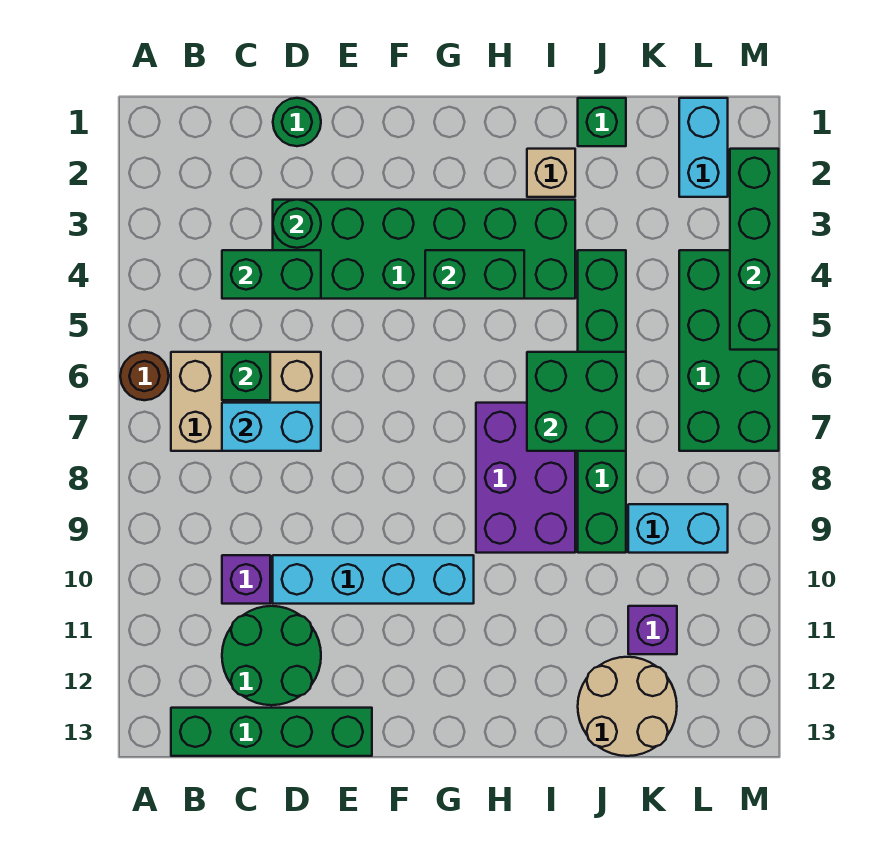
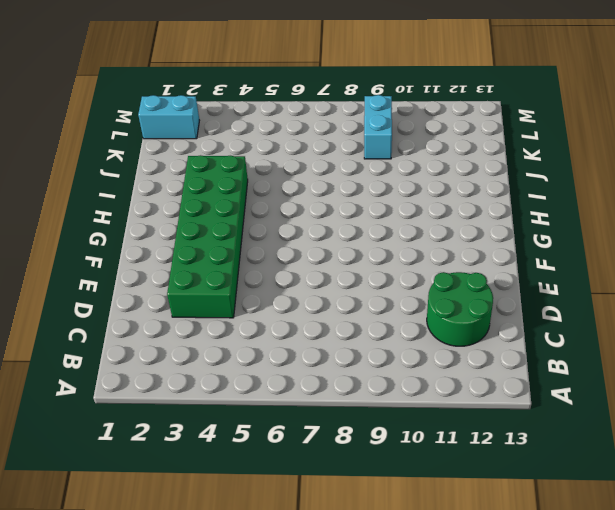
none -> brown 1x1 round brick [120,352,169,400]
none -> tan 2x3 brick [171,352,321,451]
none -> green 1x4 brick [171,708,372,756]

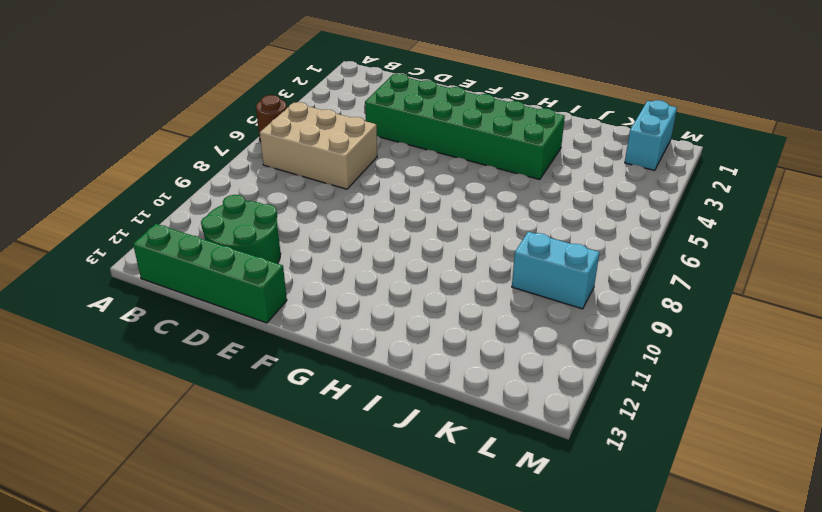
none -> purple 1x1 brick [222,555,270,604]
none -> green 1x1 round brick [273,98,321,146]
none -> cyan 1x4 brick [273,555,474,604]

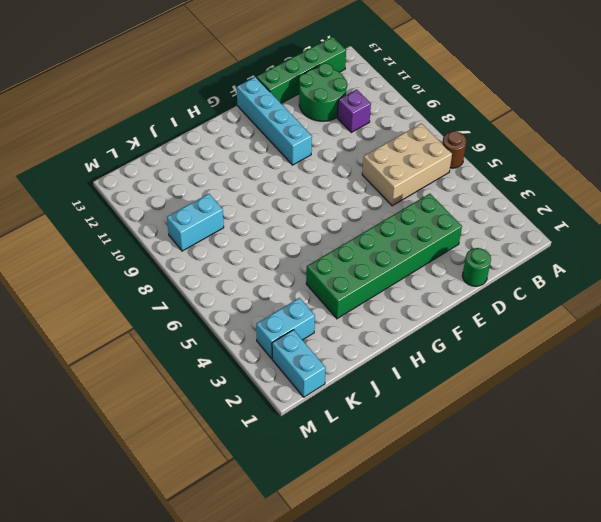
cyan 1x4 brick [237,77,312,165] -> cyan 1x4 brick turned to [273,555,474,604]
cyan 1x2 brick [256,298,315,358] -> cyan 1x2 brick moved to [222,403,321,451]
none -> purple 2x3 brick [476,403,575,553]
none -> tan 1x1 brick [527,149,575,197]
none -> green 1x1 brick [578,98,626,146]

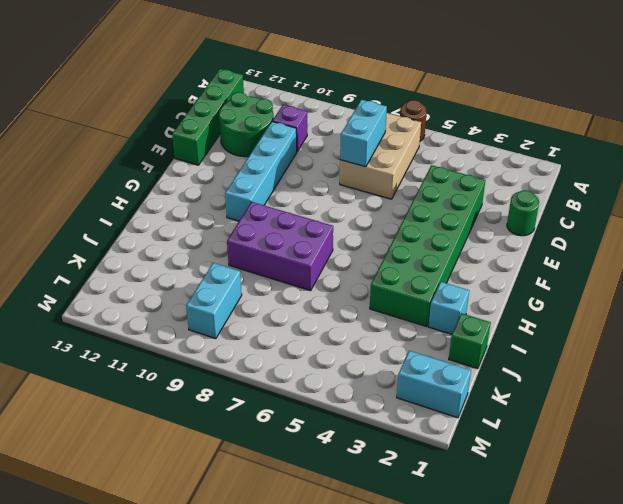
cyan 1x1 brick [428,282,469,334] -> tan 1x1 brick [527,149,575,197]
none -> green 1x6 brick [578,250,626,553]
none -> tan 2x2 round brick [578,657,677,756]
none -> purple 1x1 brick [628,606,677,654]

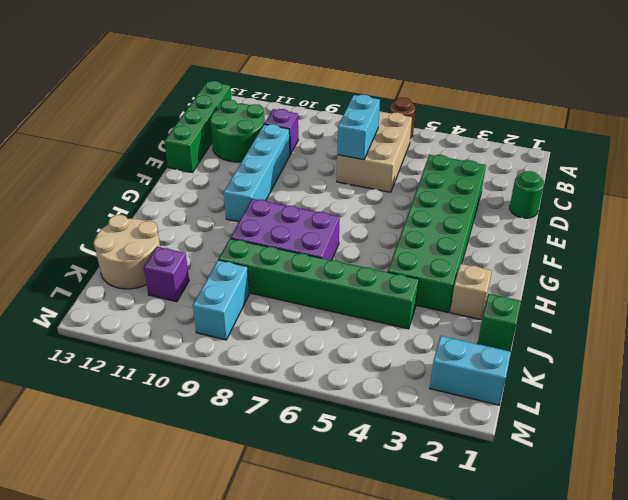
none -> green 2x4 brick [679,250,779,451]
none -> green 1x2 brick [222,250,321,299]
none -> green 1x1 brick [222,352,270,400]

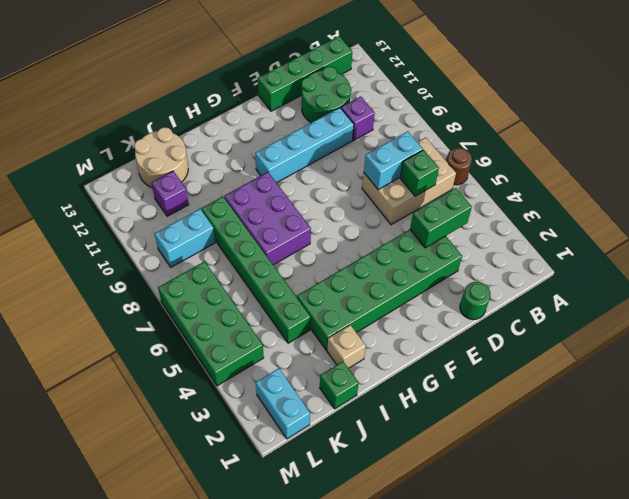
none -> green 1x1 round brick [273,200,321,248]
none -> green 1x2 brick [425,250,524,299]
none -> green 2x2 brick [527,352,626,451]

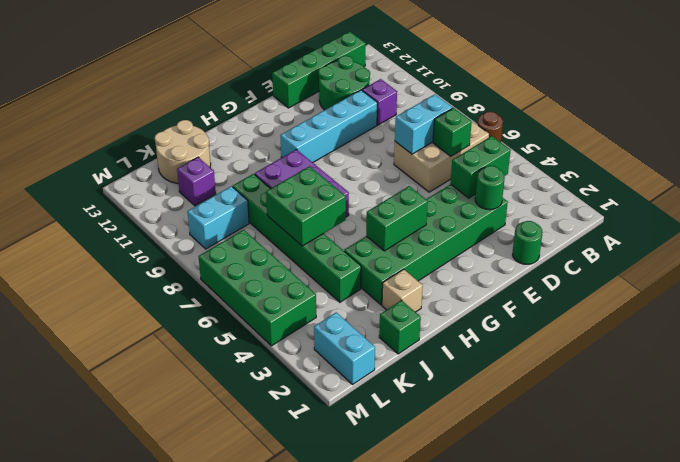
none -> green 1x4 brick [730,149,779,350]

